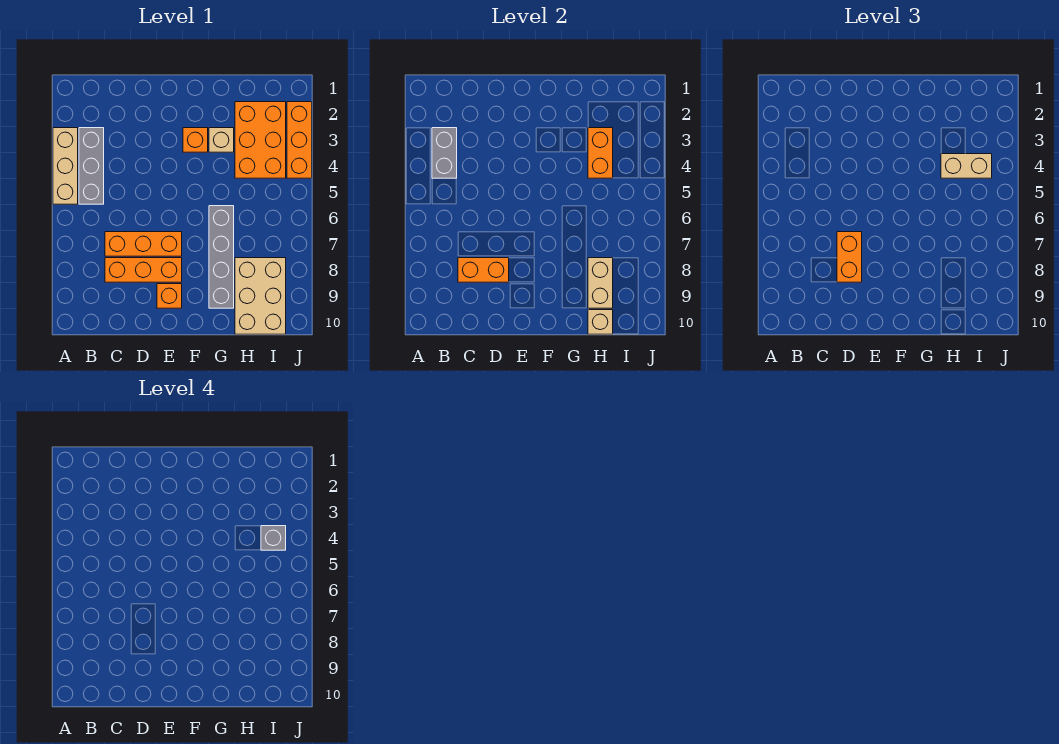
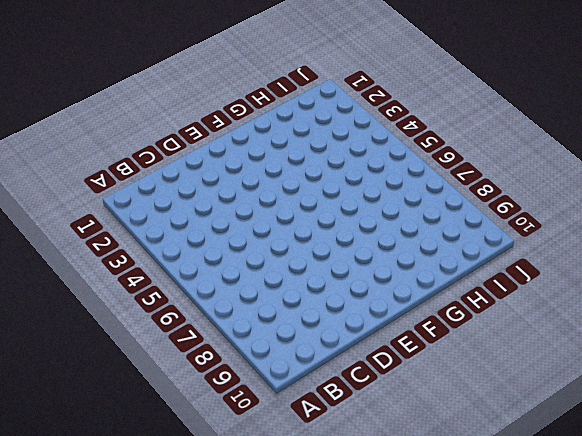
none -> tan 1x3 brick [53,128,78,204]
none -> grey 1x3 brick [79,128,104,204]
none -> orange 1x3 brick [105,232,182,256]

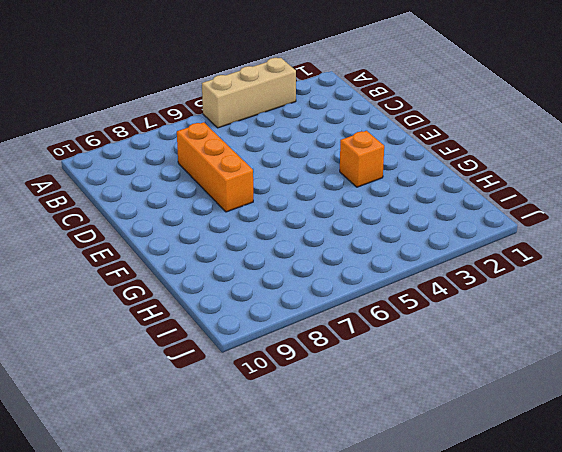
none -> grey 1x3 brick [79,128,104,204]
none -> orange 1x3 brick [105,258,182,282]
none -> orange 1x1 brick [157,284,182,308]

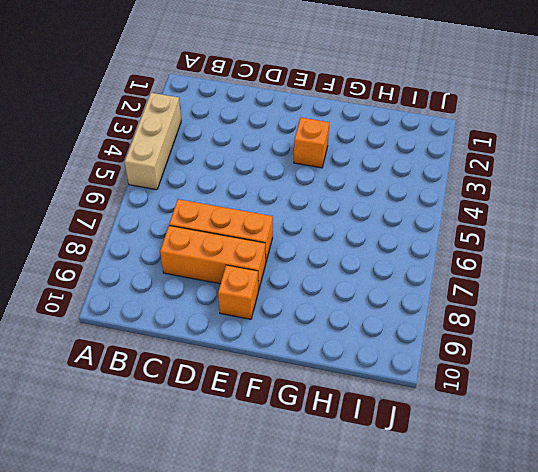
none -> grey 1x3 brick [79,128,104,204]
none -> tan 1x1 brick [209,128,234,152]
none -> grey 1x4 brick [209,206,234,308]

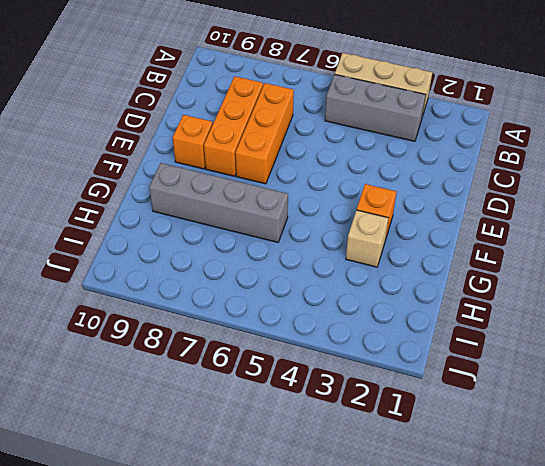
none -> orange 2x3 brick [235,102,286,178]
none -> tan 2x3 brick [235,258,286,334]
none -> orange 1x3 brick [287,102,312,178]

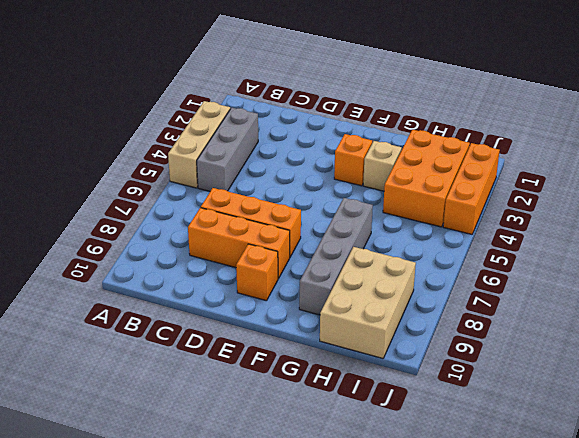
none -> grey 1x2 brick [432,128,457,178]
none -> orange 1x2 brick [458,258,509,282]
none -> orange 1x2 brick [588,128,613,178]

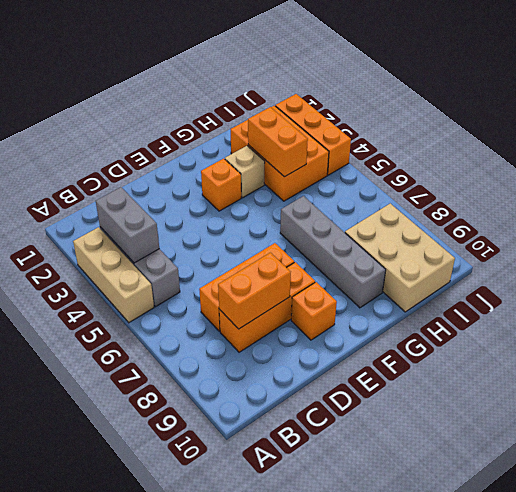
none -> tan 1x2 brick [588,258,613,308]
none -> tan 1x1 brick [588,310,613,334]
none -> orange 1x2 brick [837,232,862,282]

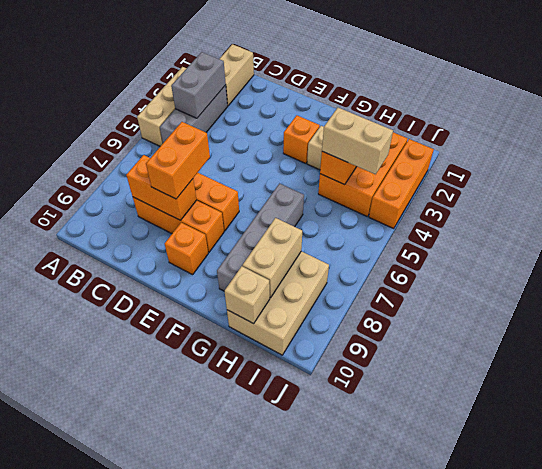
tan 1x2 brick [220,44,254,106] -> none
none -> grey 1x1 brick [261,526,286,550]

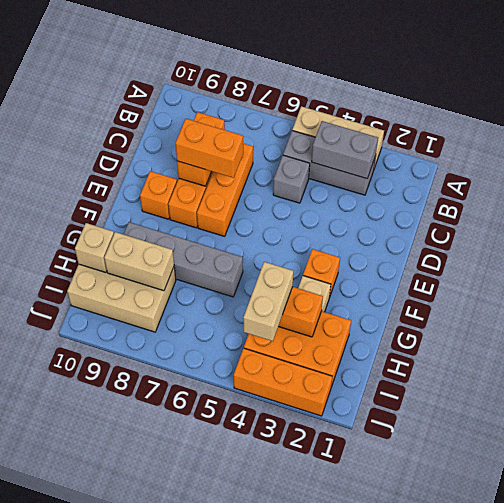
grey 1x1 brick [273,155,310,203] -> grey 1x1 brick moved to [261,526,286,550]

